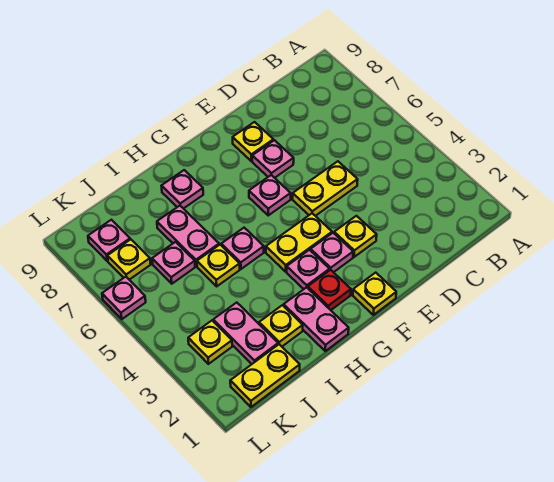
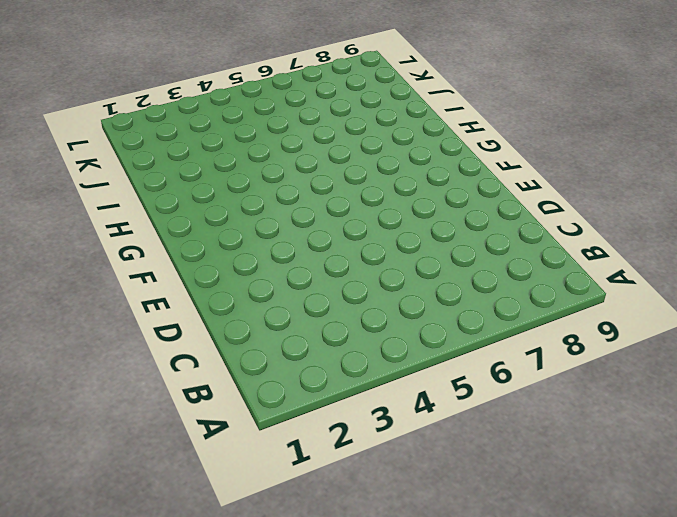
none -> yellow 1x2 plate [293,161,358,216]
none -> yellow 1x1 plate [334,216,377,257]
none -> pink 1x1 plate [252,140,294,178]

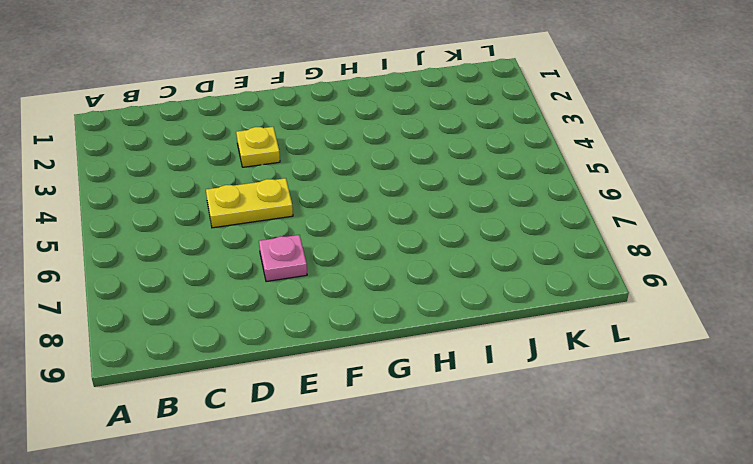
none -> yellow 1x1 plate [233,122,273,161]
none -> yellow 1x1 plate [353,273,396,315]
none -> pink 1x1 plate [311,233,353,272]

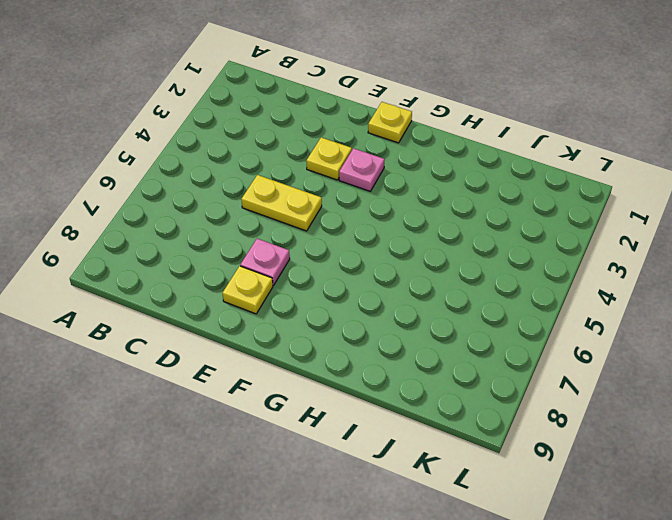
none -> yellow 1x2 plate [266,213,332,272]
none -> pink 1x1 plate [249,175,291,215]
none -> red 1x1 plate [308,270,351,310]

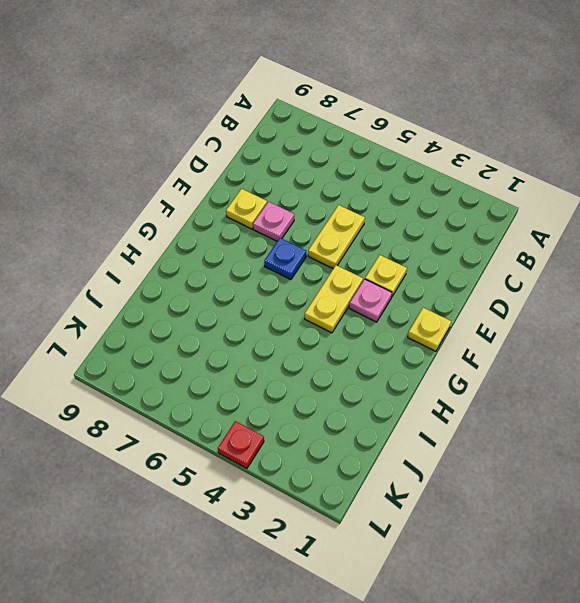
blue 1x1 plate [264,238,306,280] -> pink 1x1 plate [249,175,291,215]
red 1x1 plate [218,421,264,468] -> red 1x1 plate moved to [308,270,351,310]
none -> pink 1x1 plate [287,250,330,289]
none -> pink 1x2 plate [284,287,349,351]
none -> pink 1x1 plate [221,228,264,269]

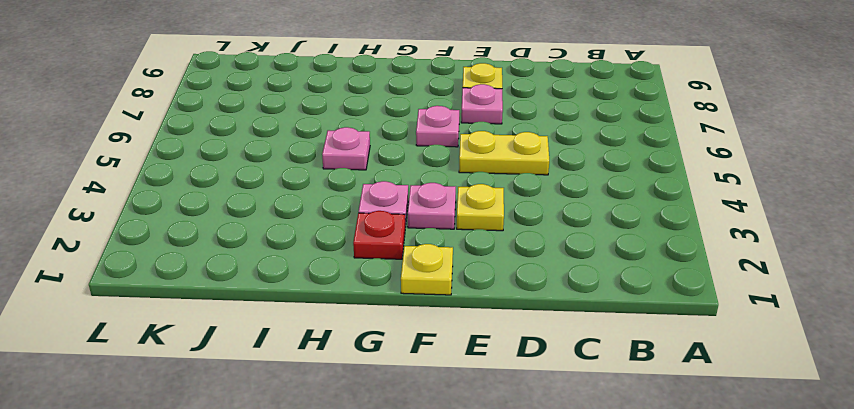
none -> yellow 1x2 plate [266,213,332,272]
none -> pink 1x2 plate [284,287,349,351]
none -> pink 1x1 plate [162,170,203,209]

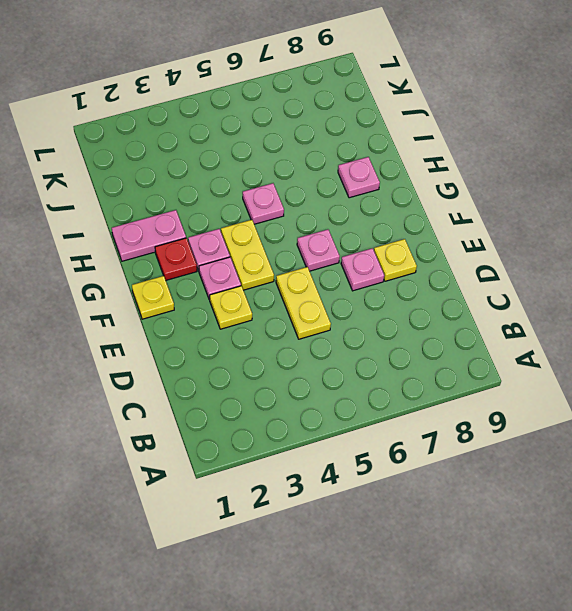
none -> yellow 1x1 plate [259,305,303,346]
none -> yellow 1x1 plate [197,245,240,286]
none -> pink 1x2 plate [157,206,219,266]

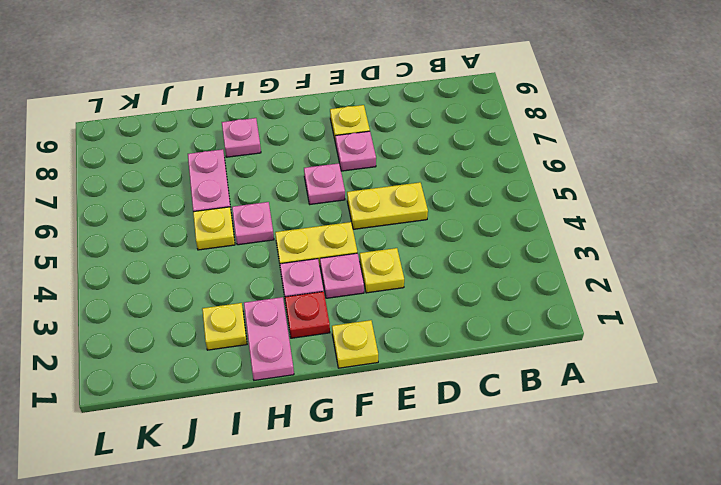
none -> yellow 1x2 plate [230,344,300,407]
none -> pink 1x2 plate [213,303,278,364]
none -> pink 1x1 plate [152,242,195,284]

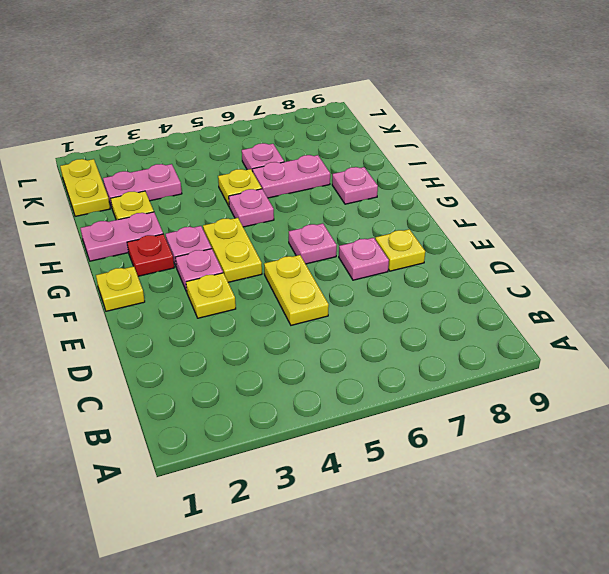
none -> yellow 1x1 plate [188,321,232,364]
none -> yellow 1x1 plate [108,239,151,280]
none -> pink 1x1 plate [88,220,130,261]

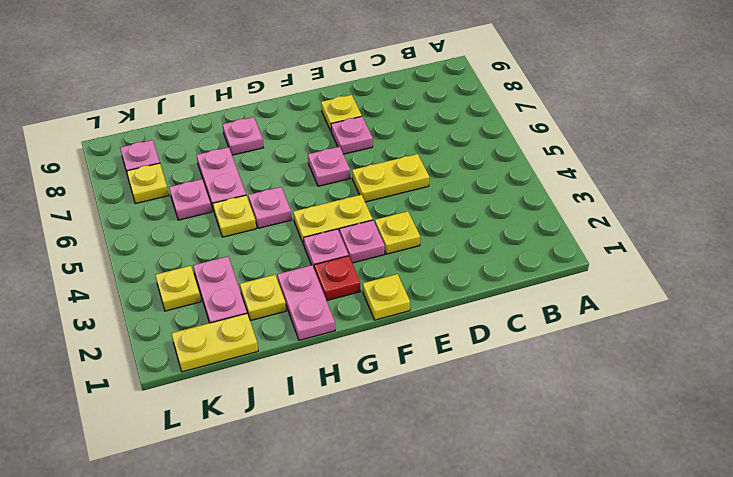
none -> pink 1x1 plate [102,277,146,319]

